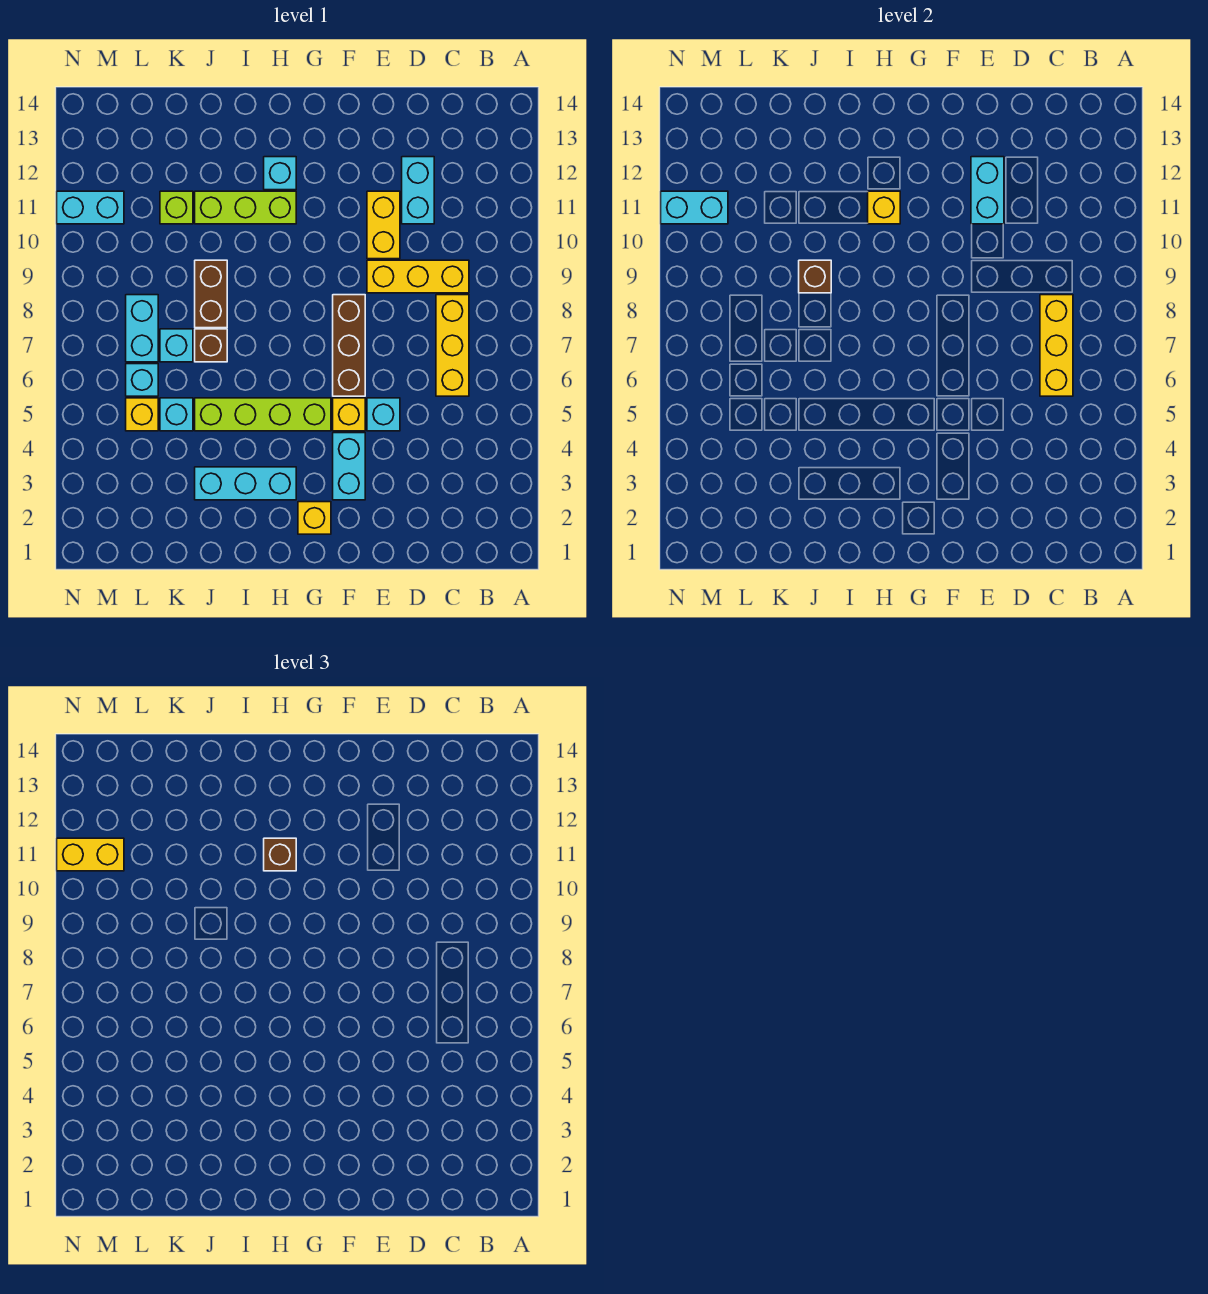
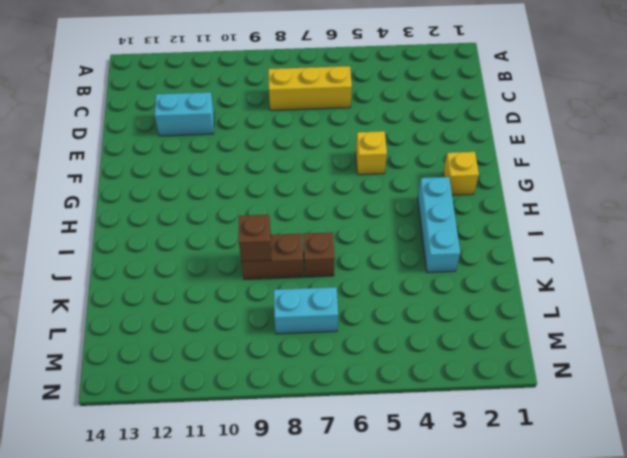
none -> yellow 1x3 brick [367,260,469,293]
none -> cyan 1x1 brick [367,398,400,431]
none -> yellow 1x2 brick [367,191,400,259]

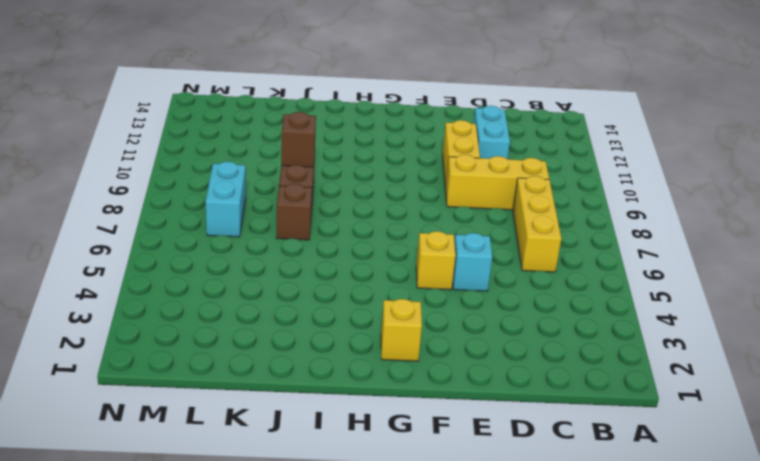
none -> cyan 1x2 brick [333,433,365,500]
none -> brown 1x3 brick [333,295,365,396]
none -> lime 1x4 brick [195,398,331,431]

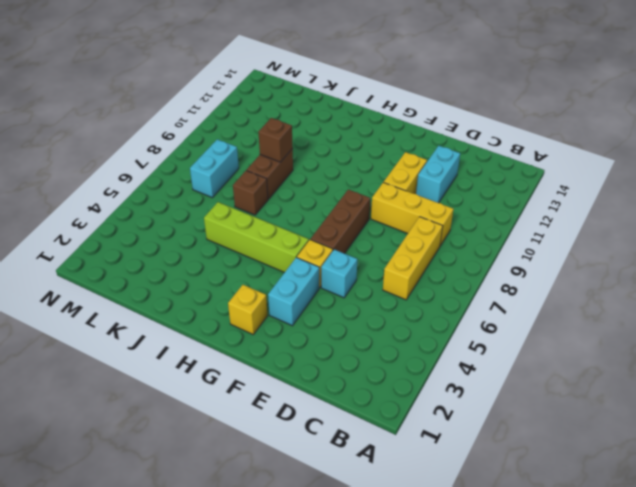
none -> cyan 1x3 brick [195,467,296,500]
none -> lime 1x3 brick [195,191,296,224]
none -> cyan 1x1 brick [264,157,296,190]

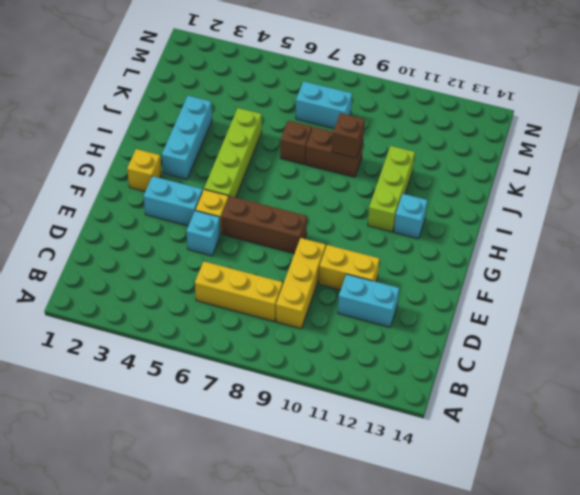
none -> cyan 1x1 brick [160,398,193,431]
none -> cyan 1x1 brick [160,329,193,362]
none -> lime 1x1 brick [160,191,193,224]

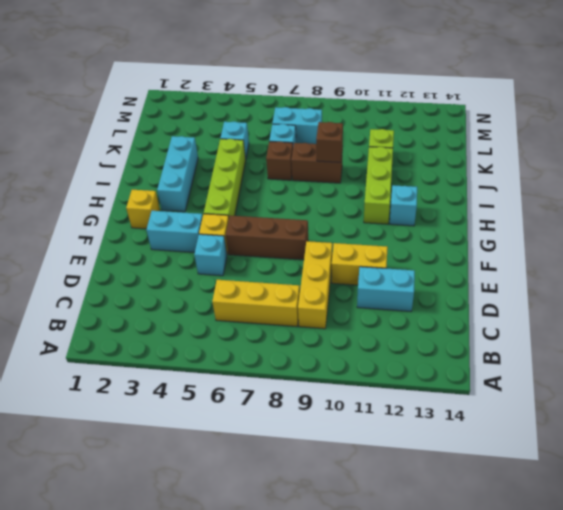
none -> yellow 1x1 brick [126,398,158,431]
none -> cyan 1x1 brick [126,364,158,396]
none -> cyan 1x2 brick [57,191,124,224]

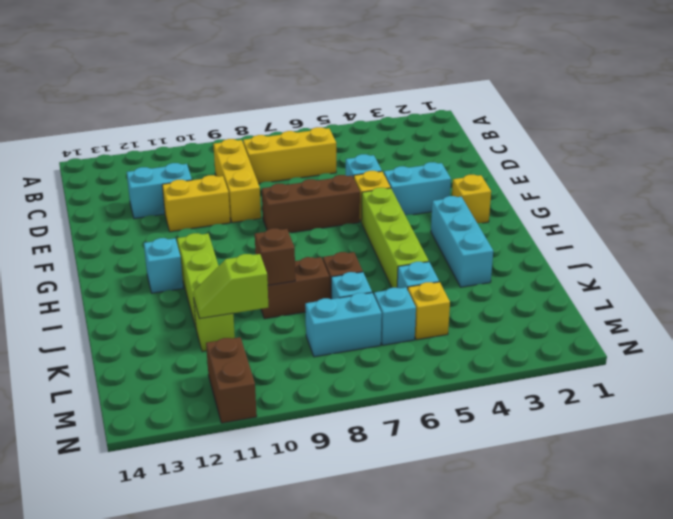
lime 1x2 slope [193,254,268,319] -> none
brown 1x2 brick [206,337,257,423] -> cyan 1x2 brick [57,191,124,224]
none -> yellow 1x3 brick [1040,295,1073,396]
none -> cyan 1x2 brick [971,157,1004,224]
none -> yellow 1x1 brick [868,191,900,224]

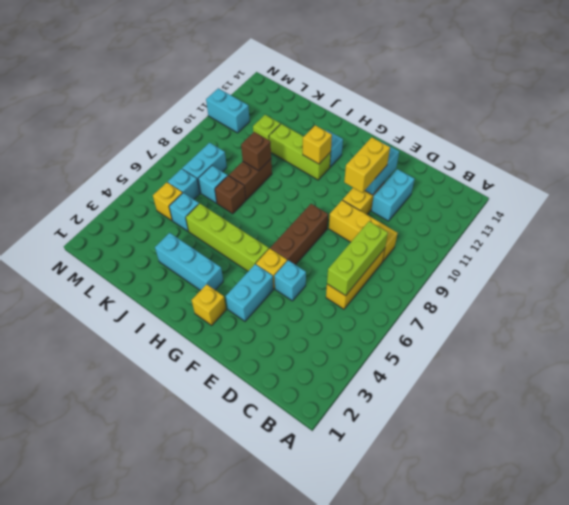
lime 1x3 brick [327,221,388,296] -> yellow 1x3 brick [1040,295,1073,396]
yellow 1x2 brick [344,137,390,193] -> yellow 1x2 brick turned to [57,838,124,871]
none -> cyan 1x2 brick [661,191,728,224]
none -> brown 1x1 brick [264,838,296,871]

